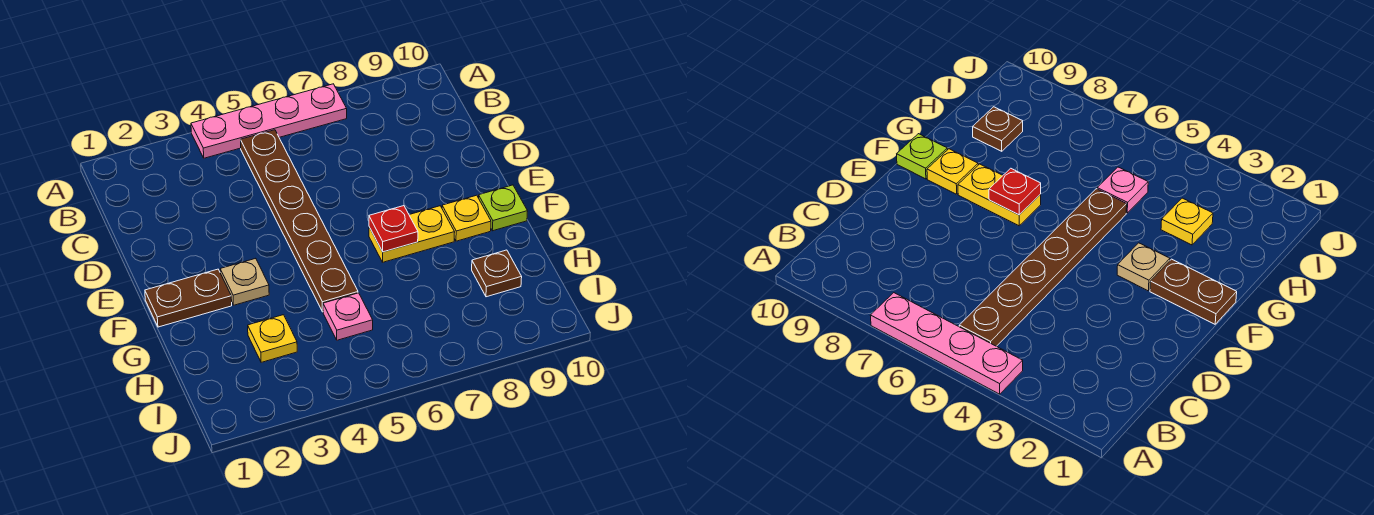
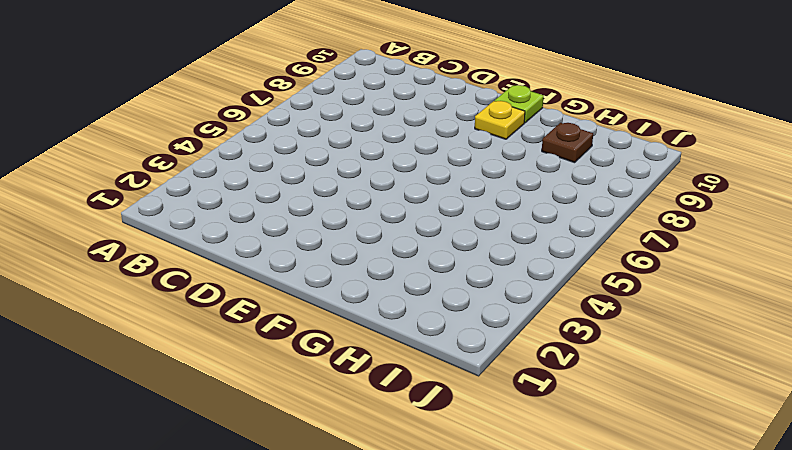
none -> pink 1x4 plate [191,84,347,158]
none -> brown 1x6 plate [241,130,358,312]

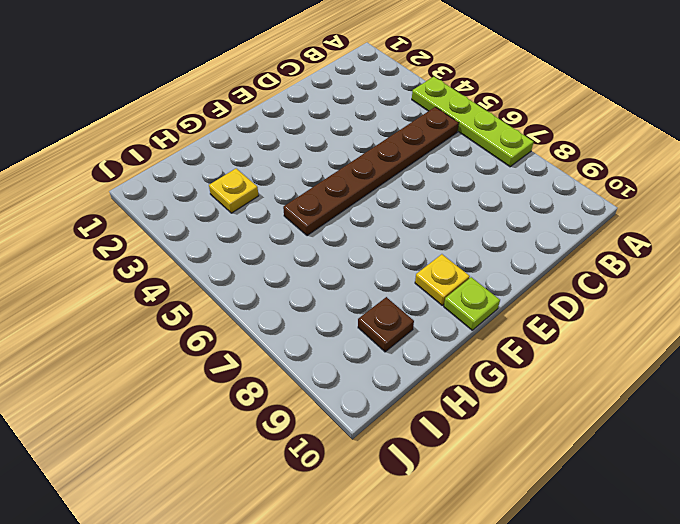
lime 1x4 plate [412,77,534,167] -> pink 1x4 plate [191,84,347,158]
none -> brown 1x2 plate [145,269,232,327]
none -> tan 1x1 plate [220,258,269,305]

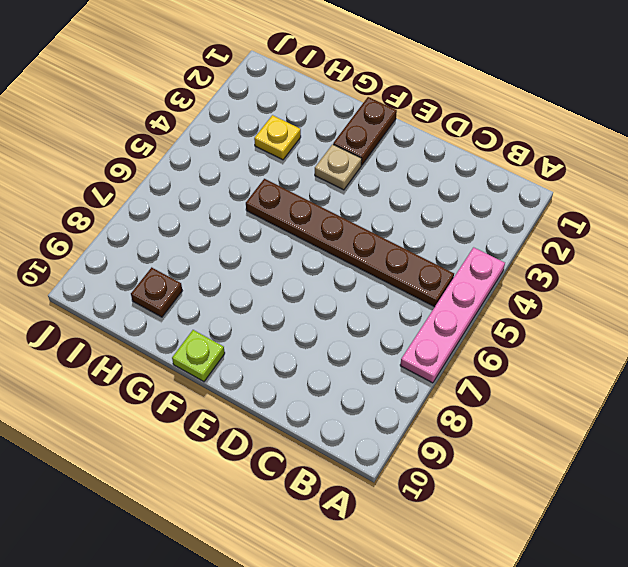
none -> yellow 1x2 plate [369,206,455,262]
none -> yellow 1x1 plate [442,195,491,241]

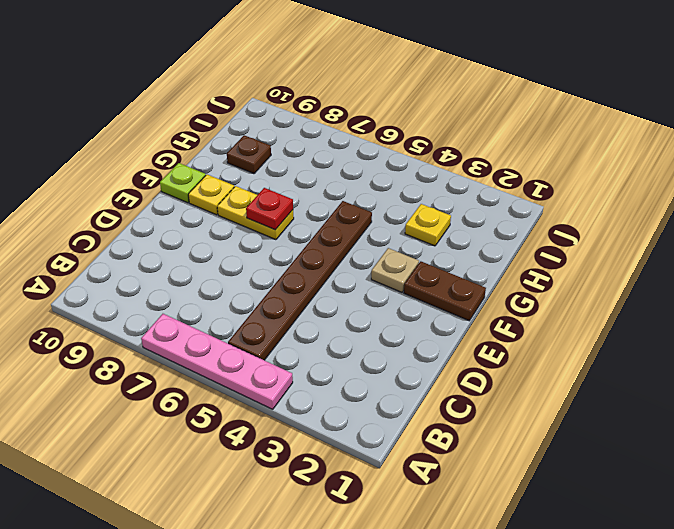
none -> pink 1x1 plate [323,293,373,340]

